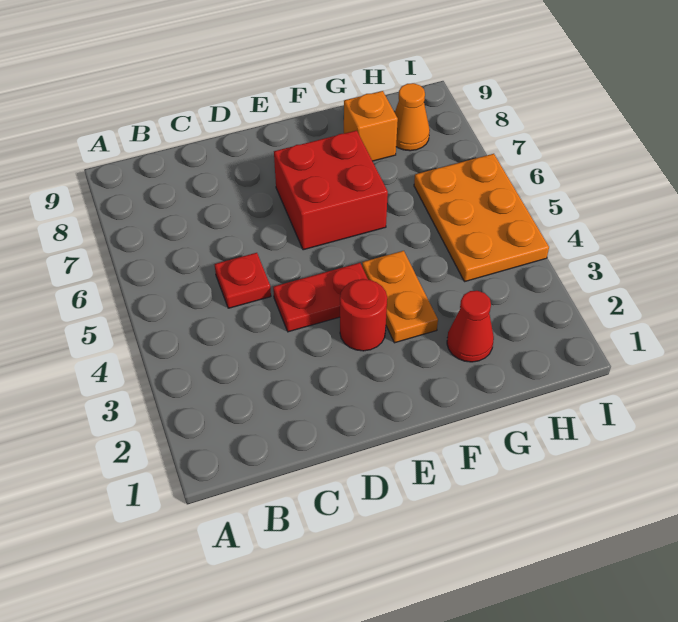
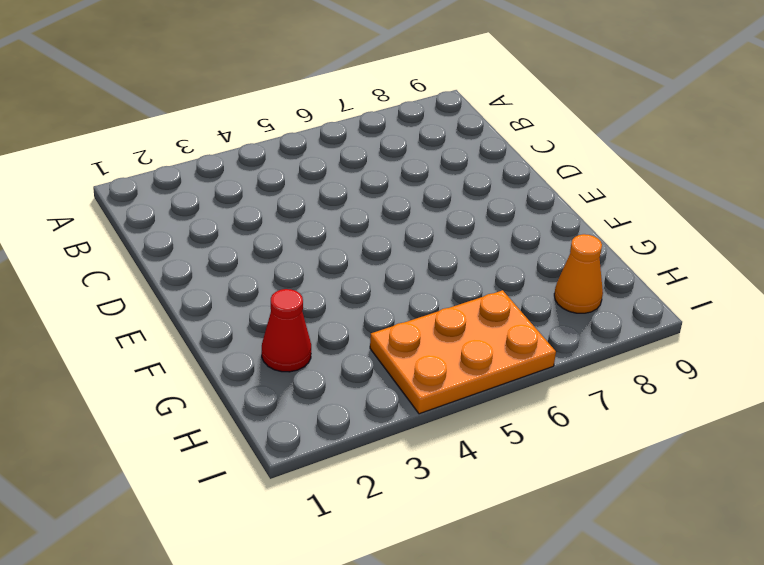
none -> red 1x1 plate [214,253,271,308]
none -> red 1x2 plate [273,263,368,332]

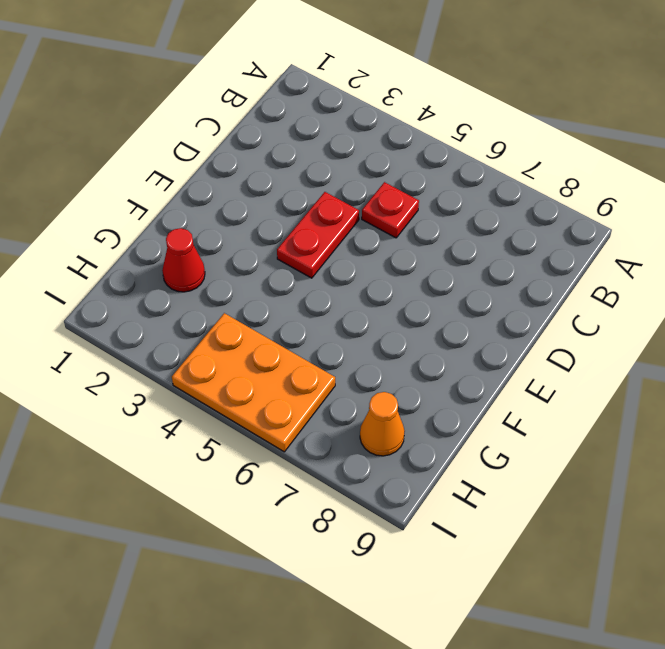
none -> red 1x1 round brick [340,279,387,351]
none -> red 2x2 brick [274,130,388,250]

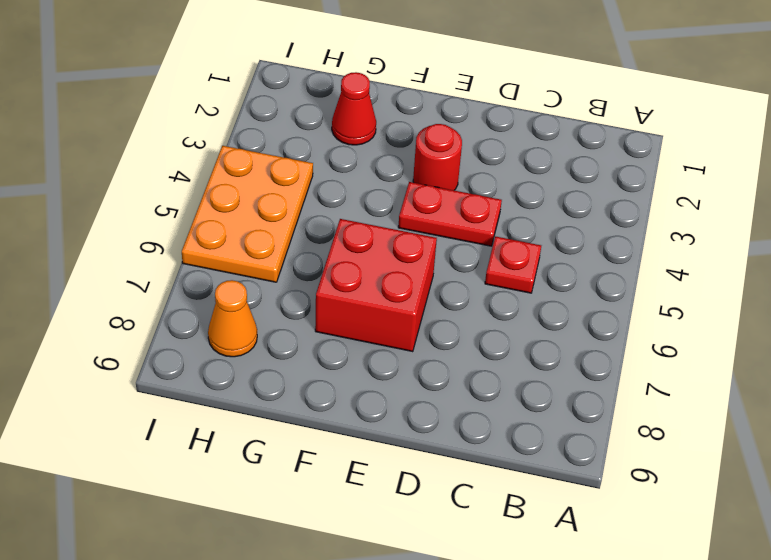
none -> orange 1x2 plate [362,251,438,343]
none -> orange 1x1 brick [344,91,398,161]

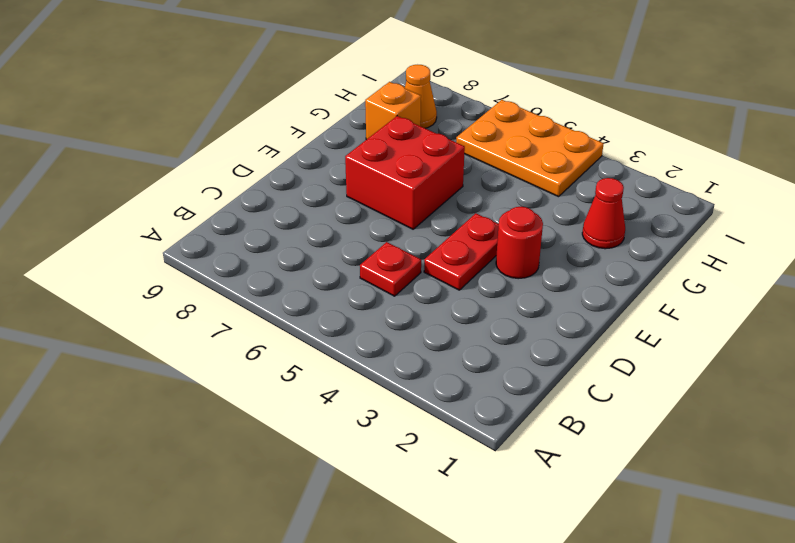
none -> orange 1x2 plate [362,251,438,343]

